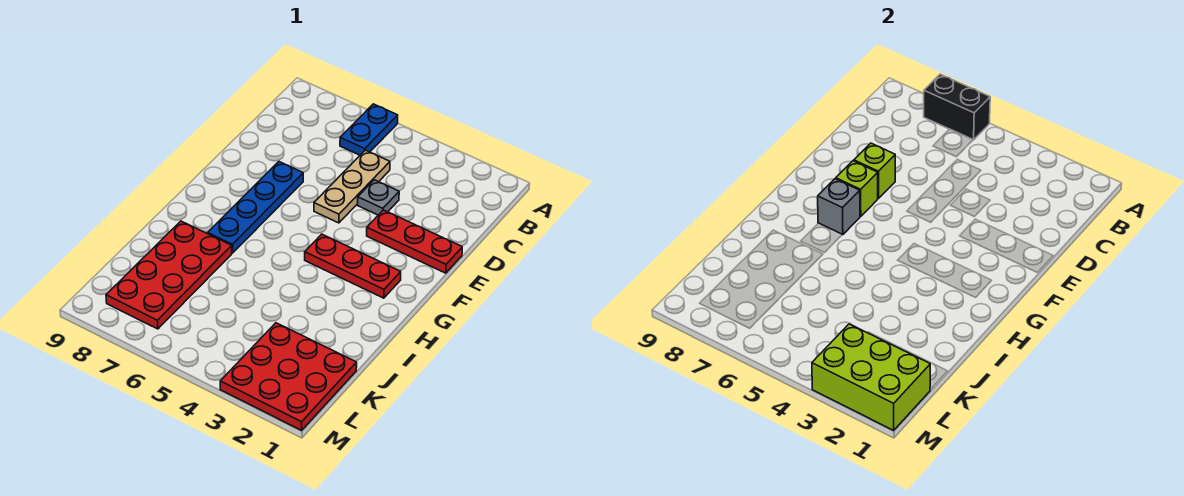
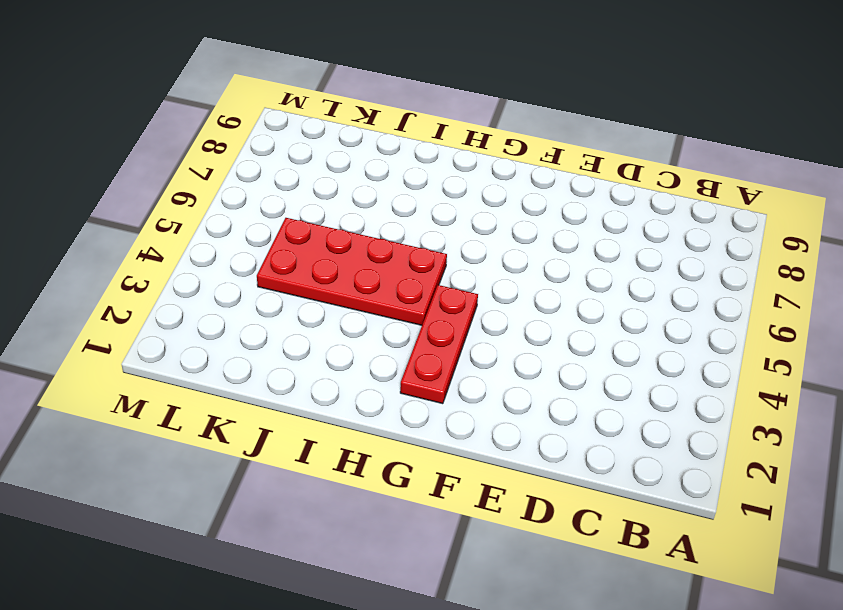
red 2x4 plate [257,218,447,325] -> red 2x4 plate moved to [106,221,232,329]
none -> blue 1x2 plate [340,104,398,155]
none -> tan 1x3 plate [314,150,390,223]
none -> grey 1x1 plate [358,180,399,215]

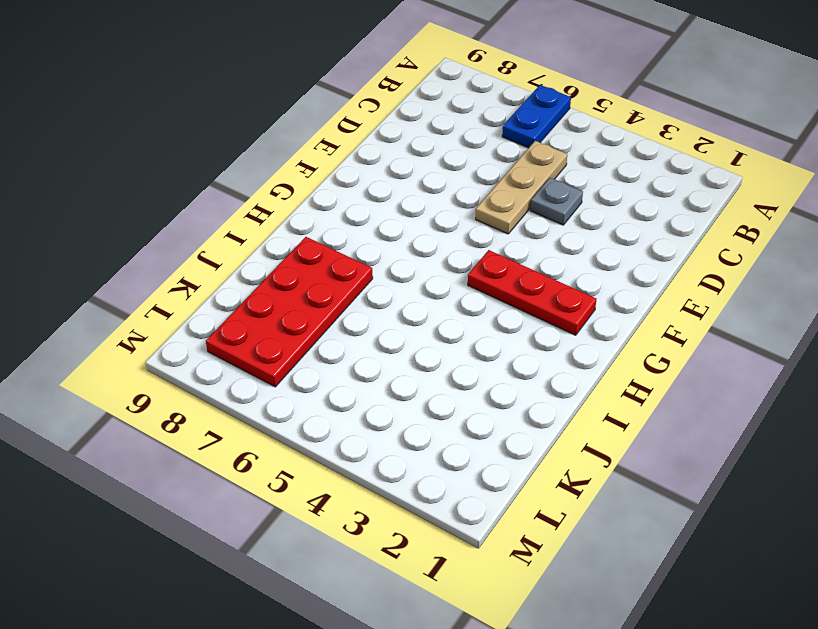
none -> red 1x3 plate [367,210,462,273]
none -> blue 1x4 plate [208,162,303,253]
none -> red 3x3 plate [220,323,357,430]

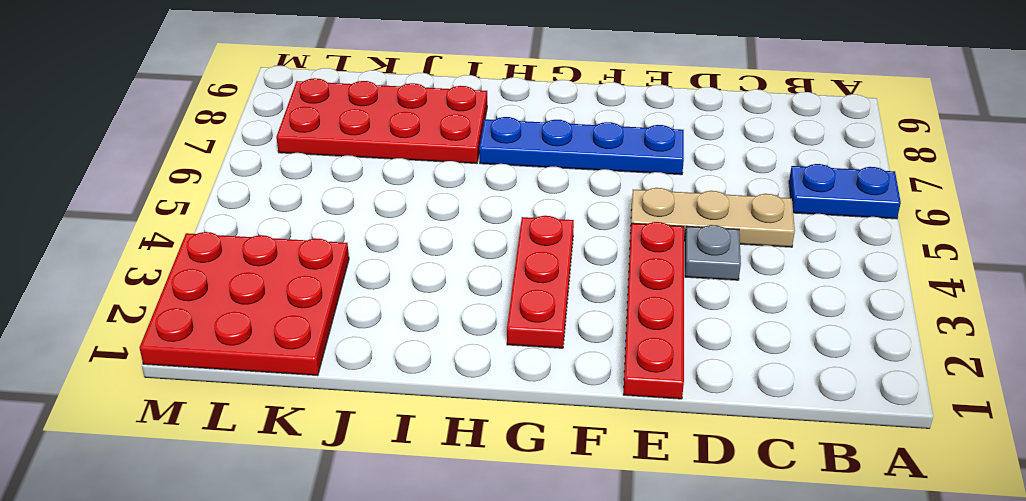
red 1x4 plate [623,222,684,399] -> red 1x3 plate [367,210,462,273]
none -> black 1x2 brick [923,74,990,140]
none -> lime 1x1 brick [854,143,895,198]
none -> lime 1x1 brick [836,161,878,216]

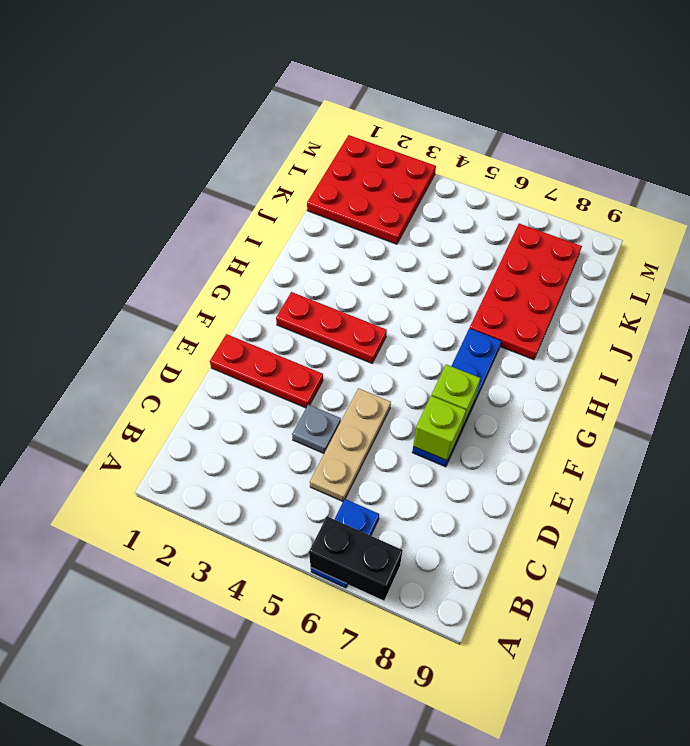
none -> grey 1x1 brick [818,179,860,235]
none -> lime 2x3 brick [812,324,930,430]

